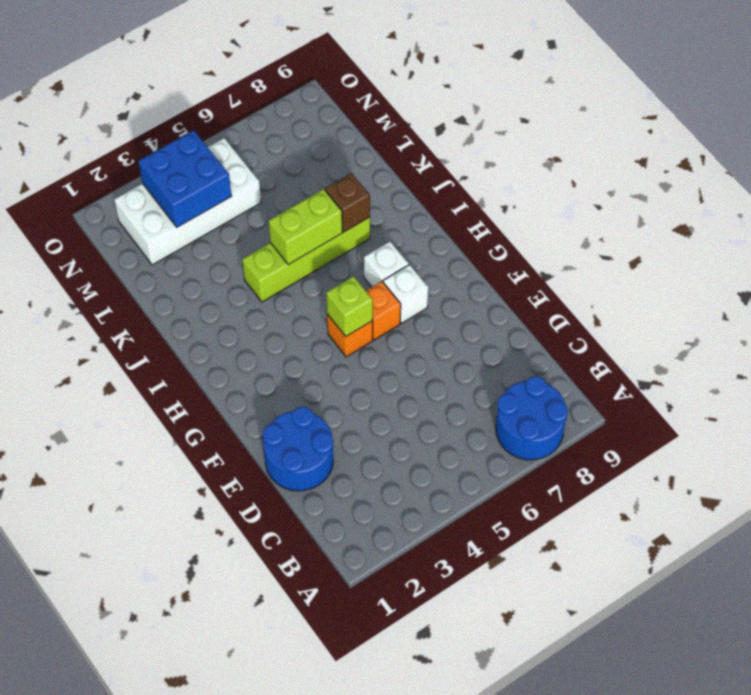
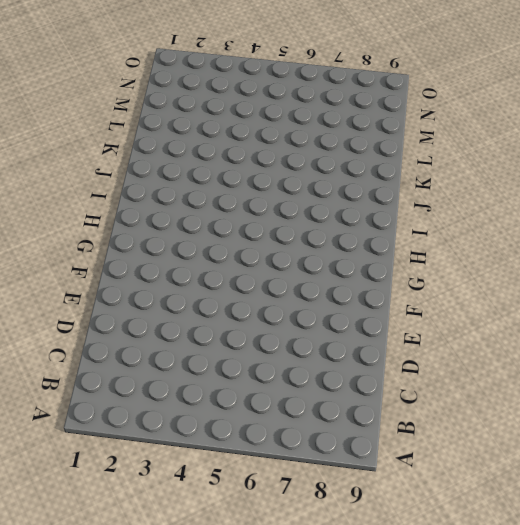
none -> blue 2x2 round brick [496,376,568,460]
none -> blue 2x2 round brick [262,407,333,491]
none -> orange 1x1 brick [327,314,373,357]

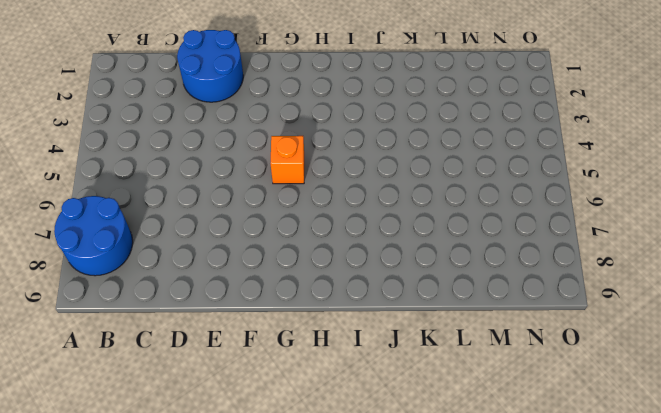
none -> orange 1x1 brick [366,281,401,340]
none -> white 1x1 brick [383,265,428,323]
none -> white 1x1 brick [364,242,409,287]

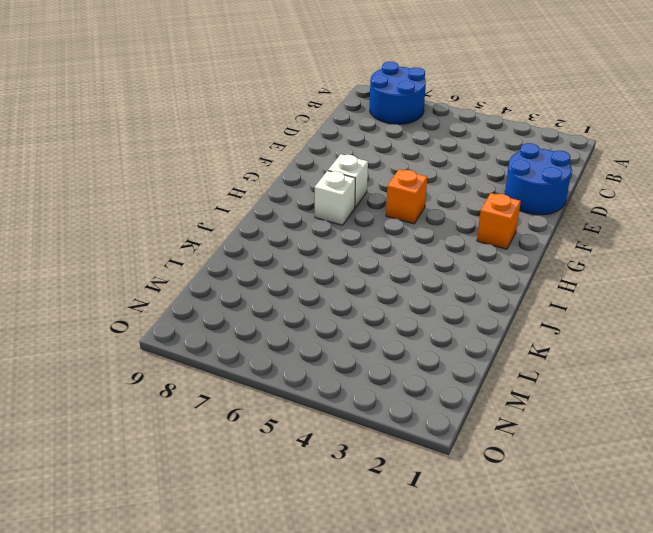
orange 1x1 brick [477,193,521,249] -> orange 1x1 brick moved to [366,281,401,340]
none -> lime 1x4 brick [242,217,370,302]
none -> white 2x4 brick [114,138,261,265]
none -> lime 1x1 brick [326,276,373,336]

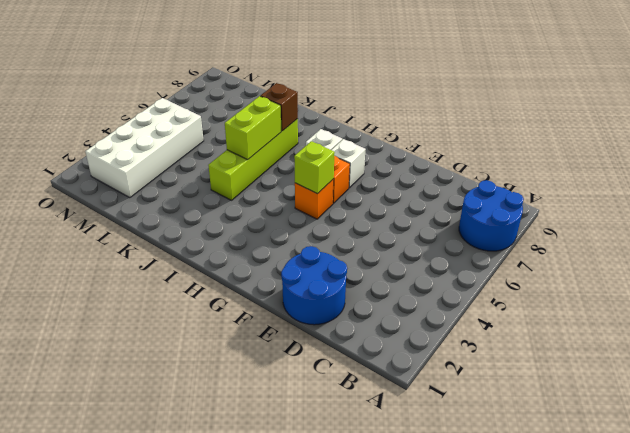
none -> blue 2x2 brick [139,130,231,227]

